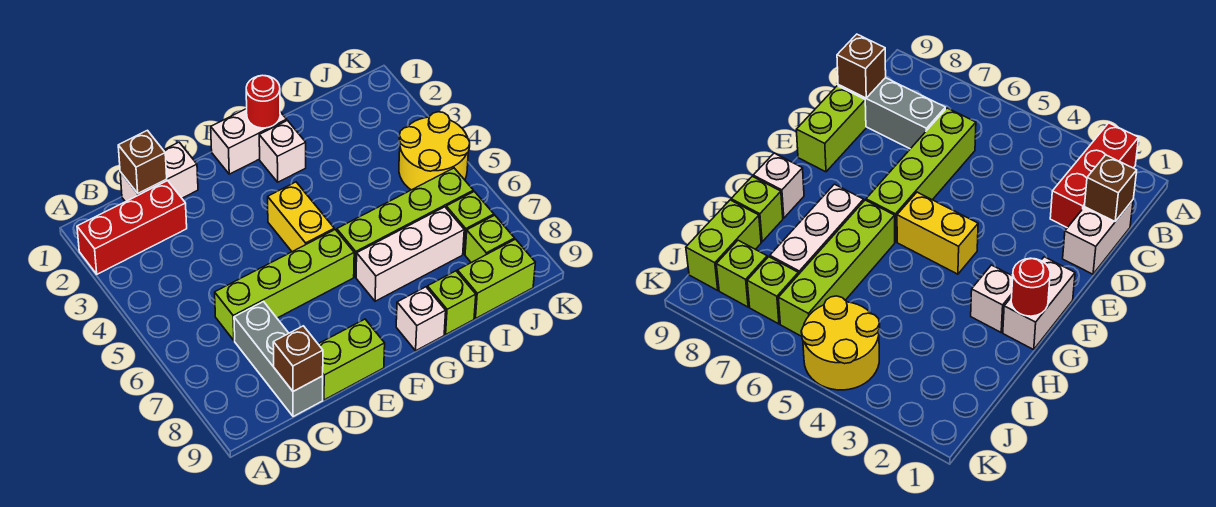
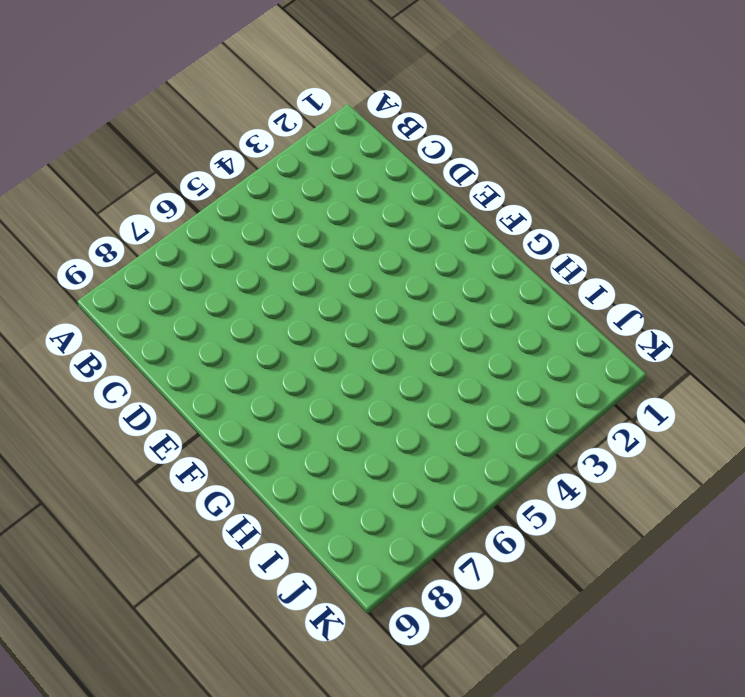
none -> red 1x3 brick [77,181,187,274]
none -> white 1x2 brick [120,142,198,202]
none -> lime 1x4 brick [215,230,354,341]

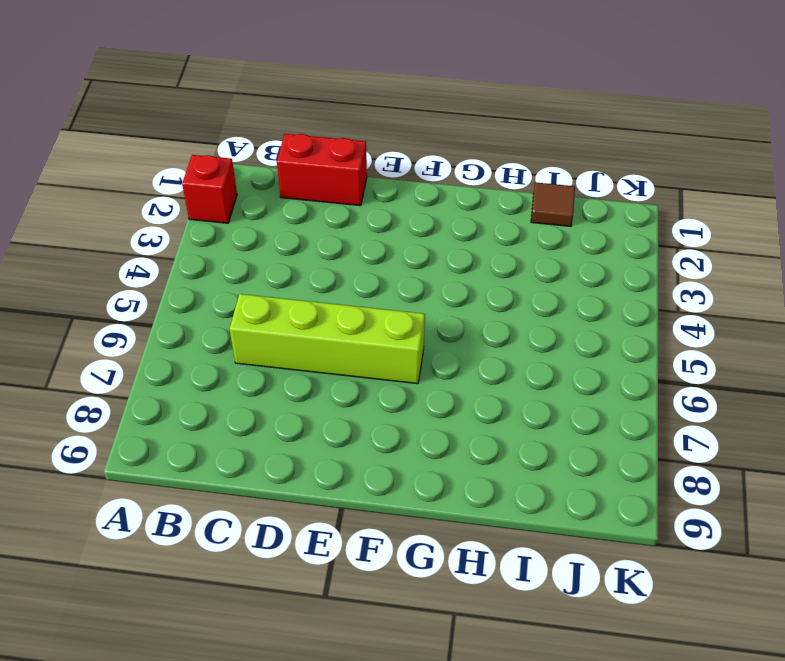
red 1x1 brick [182,155,237,223] -> red 1x3 brick [77,181,187,274]
red 1x2 brick [277,134,367,206] -> white 1x2 brick [120,142,198,202]
brown 1x1 tile [531,182,575,227] -> none
none -> grey 1x3 brick [234,302,323,417]
none -> lime 1x2 brick [318,319,385,400]
none -> white 1x2 brick [211,109,287,174]

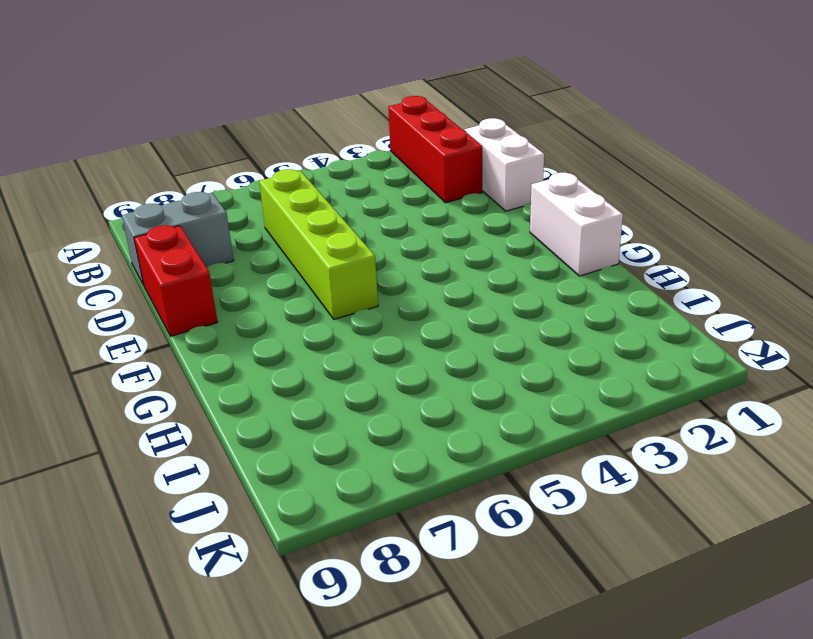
grey 1x2 brick [122,192,234,285] -> grey 1x3 brick [234,302,323,417]
red 1x2 brick [134,225,218,336] -> lime 1x2 brick [318,319,385,400]
none -> yellow 1x2 brick [268,182,334,252]
none -> white 1x1 brick [259,120,306,182]
none -> lime 1x4 brick [337,168,473,277]

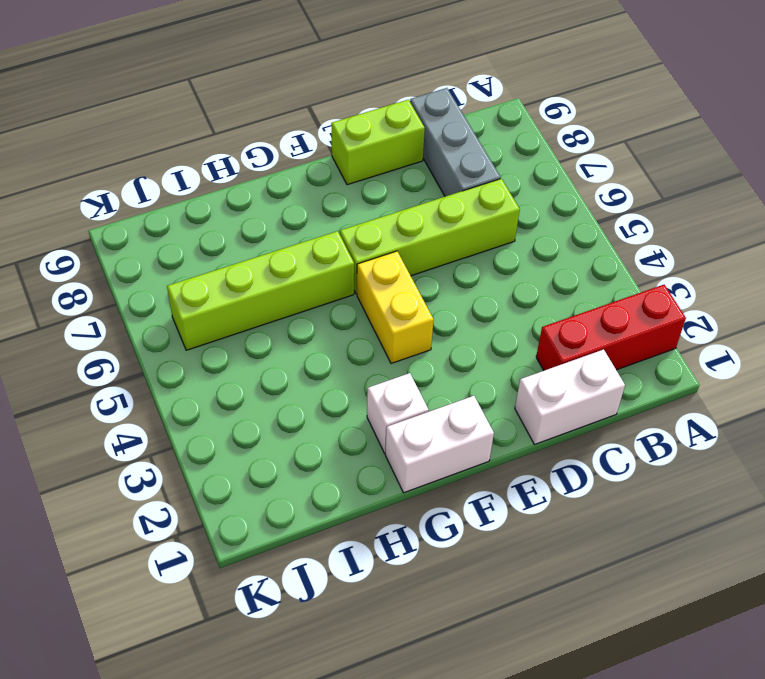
none -> white 1x3 brick [356,207,464,301]
none -> white 1x1 brick [396,287,446,351]
none -> lime 1x1 brick [427,271,476,334]

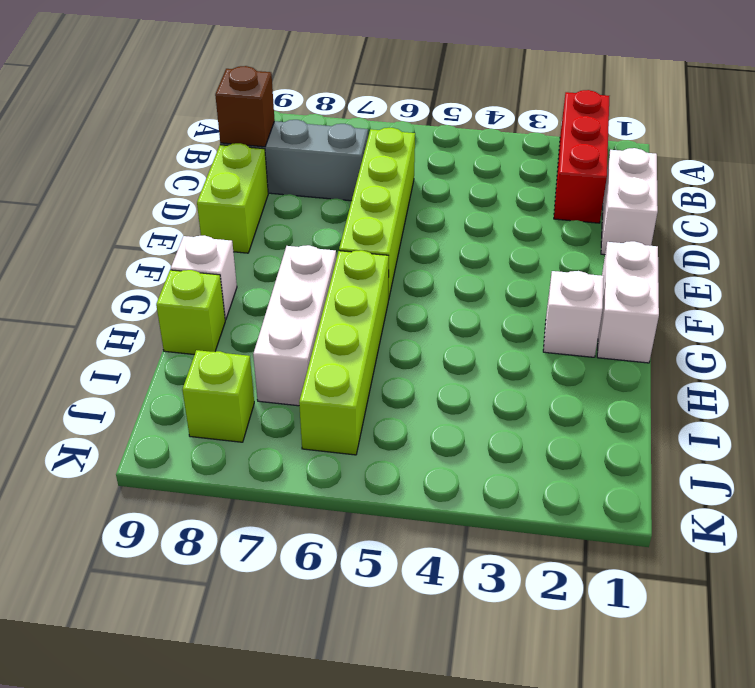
none -> yellow 1x2 brick [268,182,334,252]
none -> lime 1x2 brick [457,239,535,318]
none -> yellow 2x2 round brick [399,112,470,190]

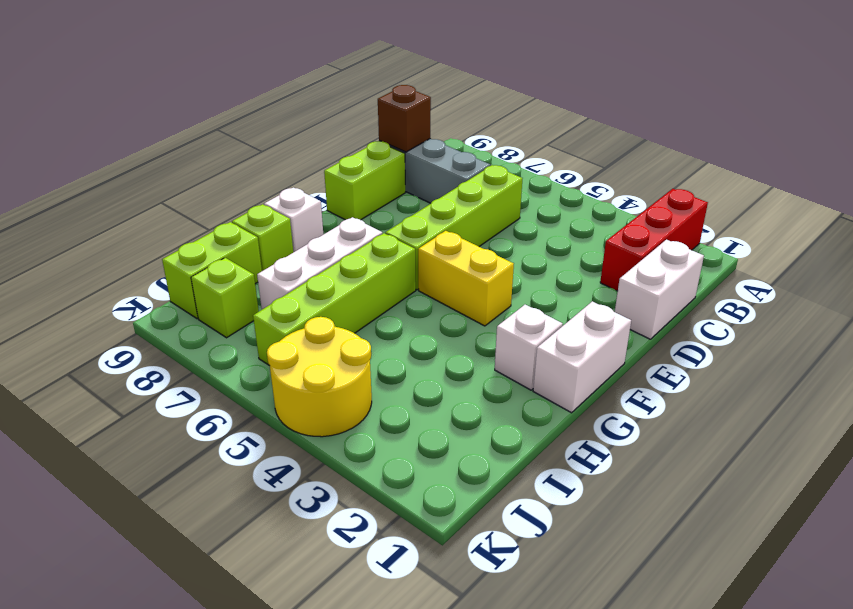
none -> lime 1x1 brick [446,191,494,254]
none -> brown 1x1 brick [118,130,167,193]
none -> red 1x1 round brick [246,75,280,128]

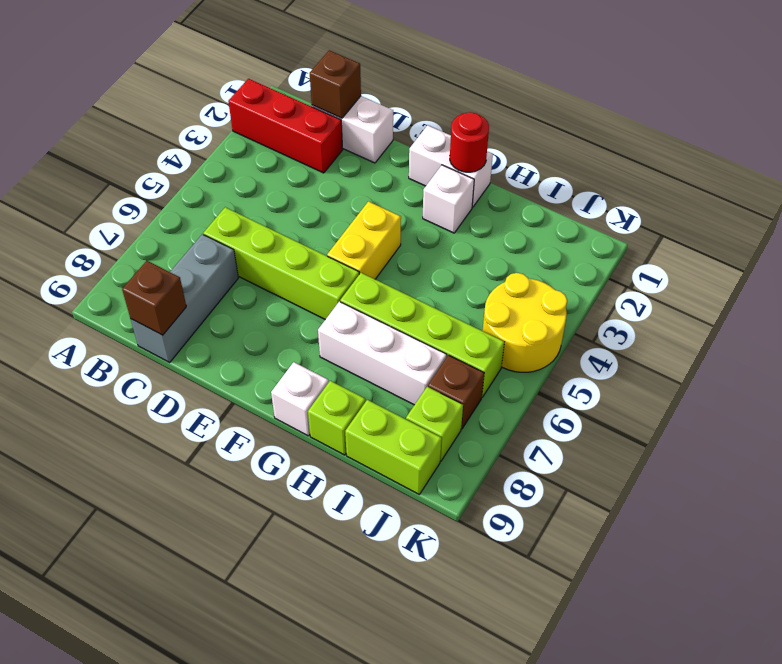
brown 1x1 brick [428,355,484,429] -> lime 1x1 brick [446,191,494,254]
none -> lime 1x2 brick [318,319,385,400]

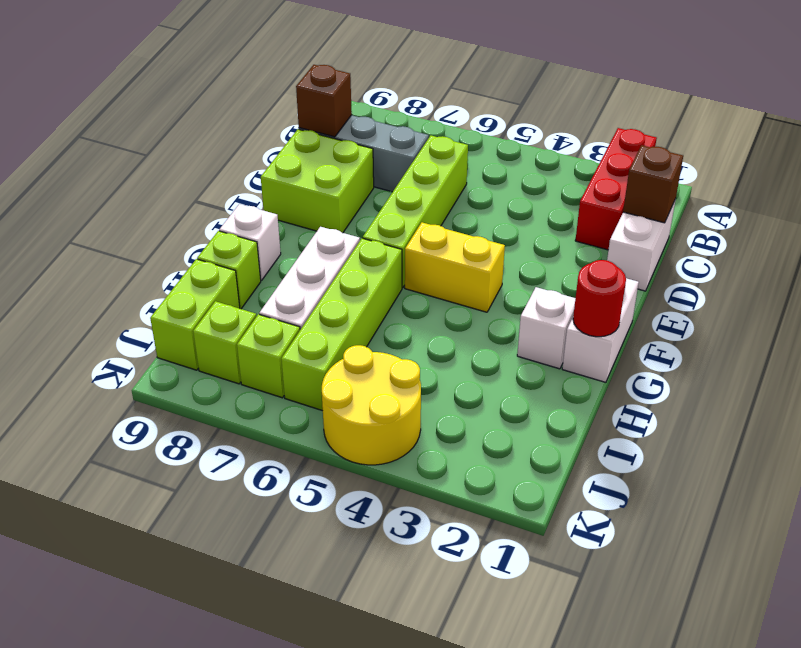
lime 2x2 brick [261,129,374,233] -> lime 1x2 brick [318,319,385,400]

